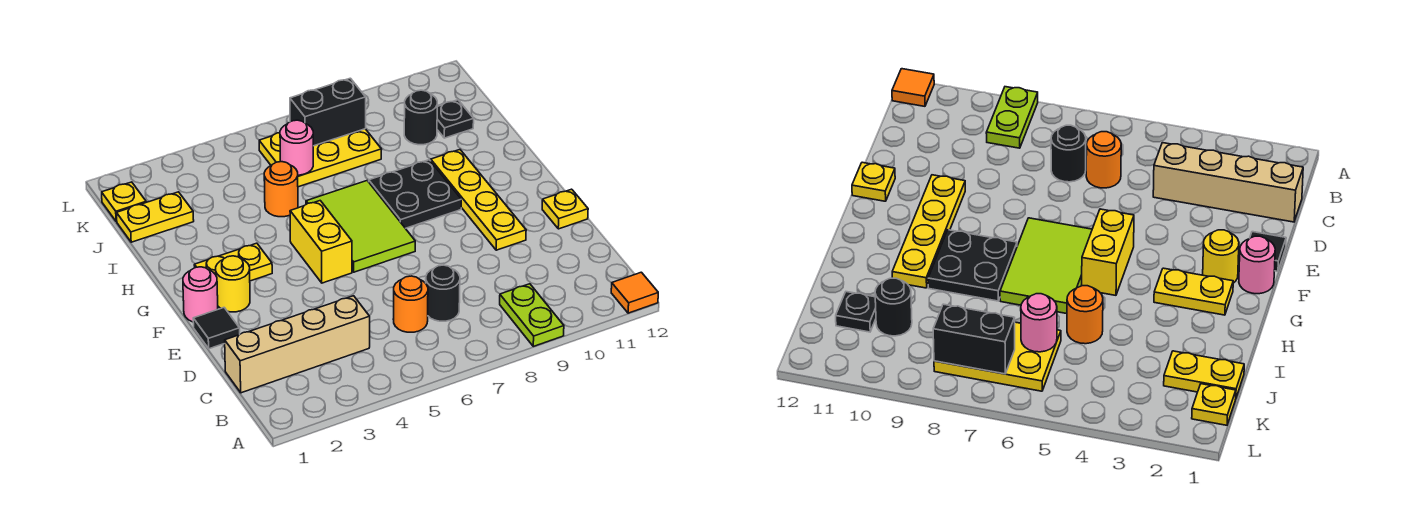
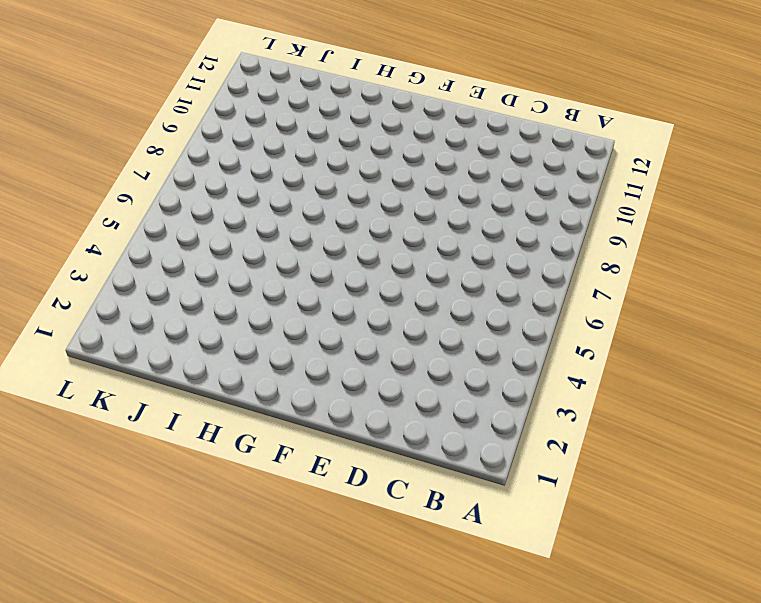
none -> lime 1x2 plate [500,284,564,346]
none -> orange 1x1 tile [611,272,658,313]
none -> tan 1x4 brick [225,296,370,393]

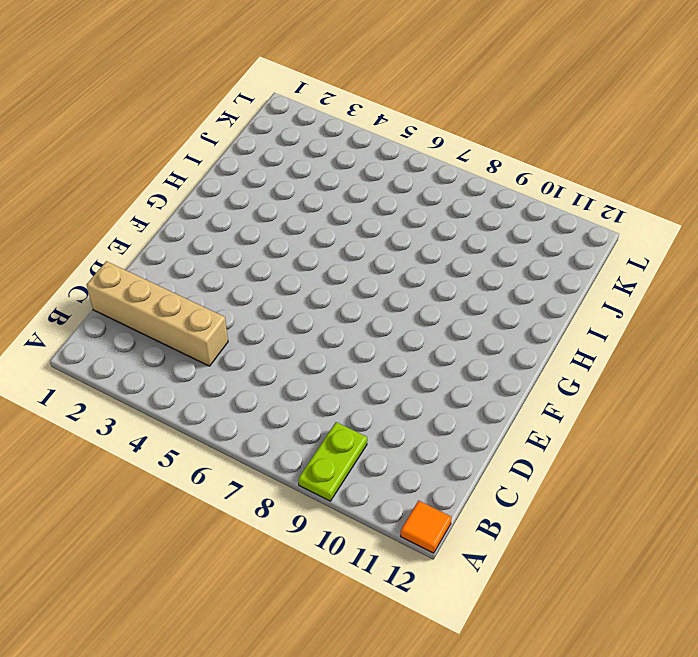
none -> orange 1x1 round brick [393,276,428,332]
none -> black 1x1 round brick [426,265,460,321]
none -> black 1x1 tile [193,308,240,349]

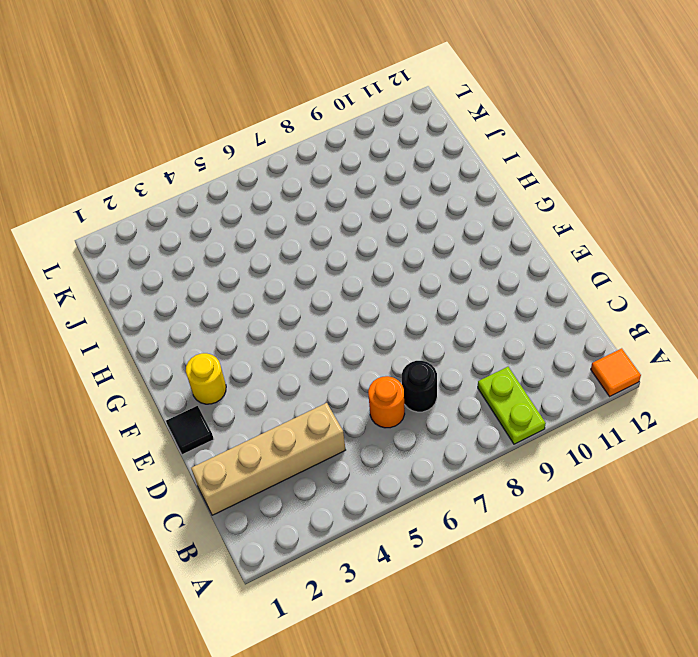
none -> yellow 1x4 plate [431,150,526,250]
none -> yellow 1x1 plate [542,189,588,229]
none -> pink 1x1 round brick [183,267,218,322]

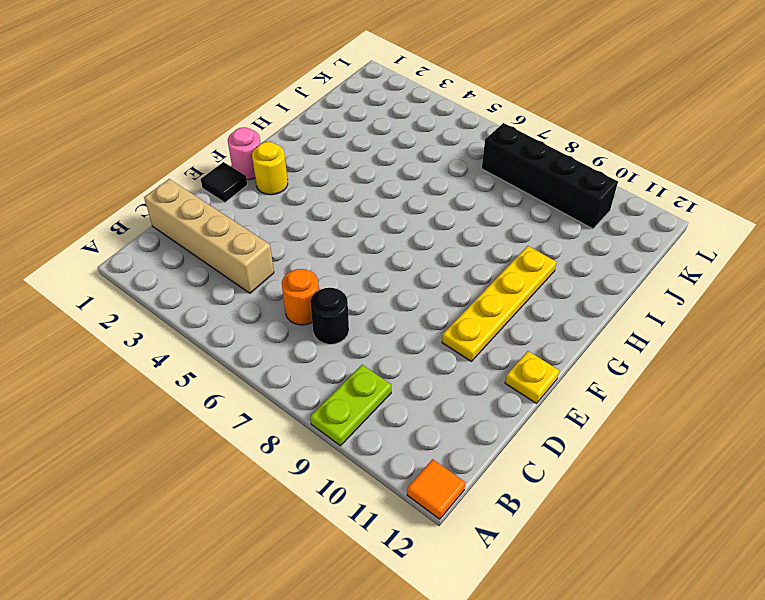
black 1x4 brick [482,123,618,229] -> yellow 2x3 plate [259,129,382,187]
none -> yellow 1x2 brick [290,201,352,283]
none -> lime 2x3 tile [306,181,415,272]
none -> yellow 1x2 plate [194,243,272,281]

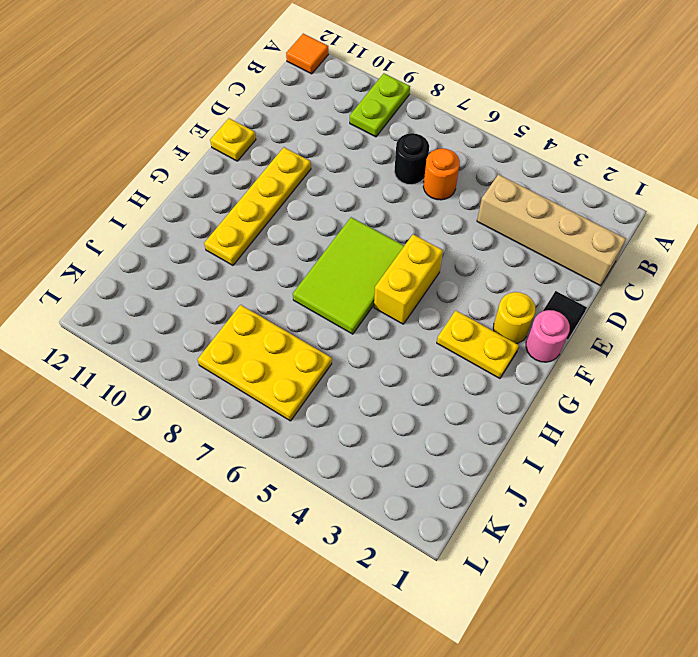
none -> black 2x2 plate [369,160,461,228]
none -> orange 1x1 round brick [264,162,298,217]
none -> yellow 1x2 plate [117,192,194,242]

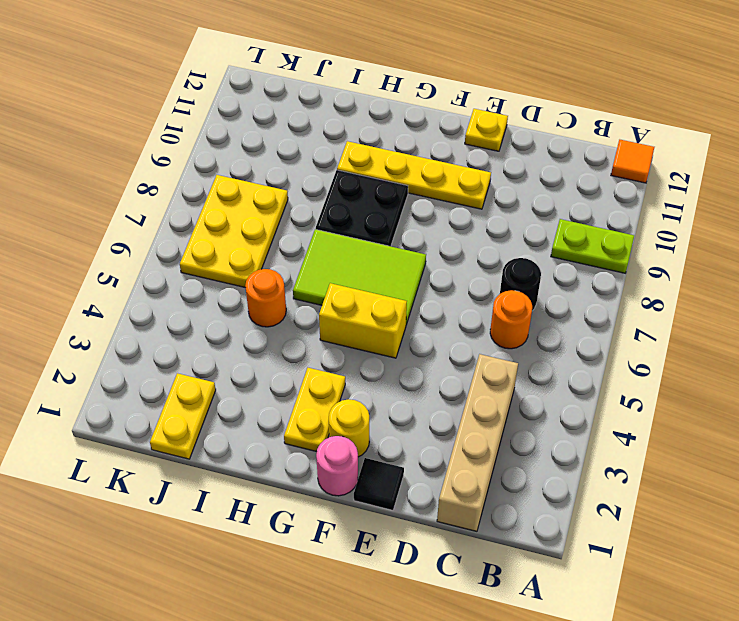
none -> black 1x1 round brick [404,90,437,145]
none -> black 1x1 plate [437,100,474,138]
none -> yellow 1x1 plate [102,182,146,222]

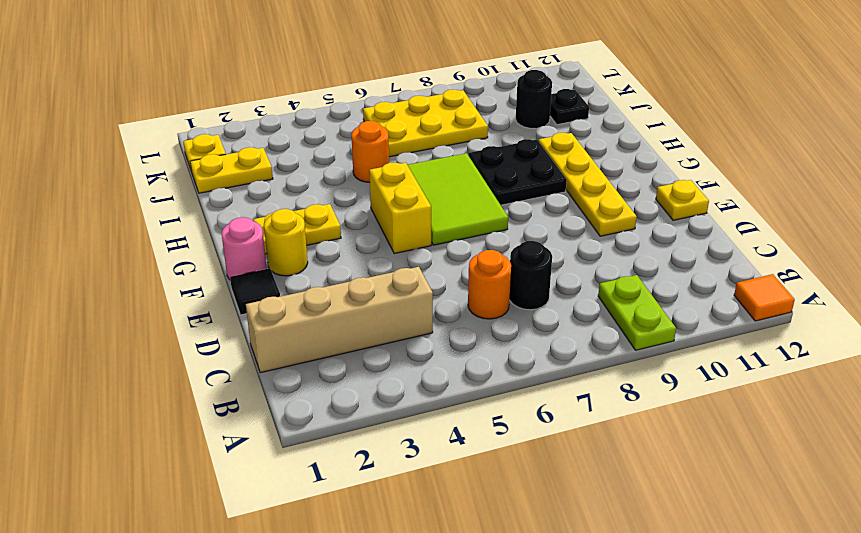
none -> pink 1x1 round brick [280,120,313,175]
none -> black 1x2 brick [290,78,366,146]

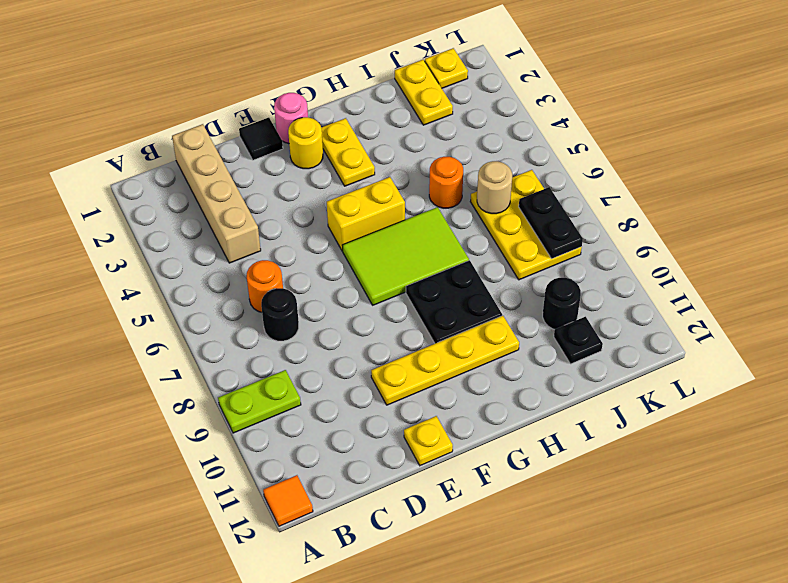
tan 1x1 round brick [477,161,512,214] -> pink 1x1 round brick [280,120,313,175]
black 1x2 plate [519,187,583,259] -> black 1x2 brick [290,78,366,146]

